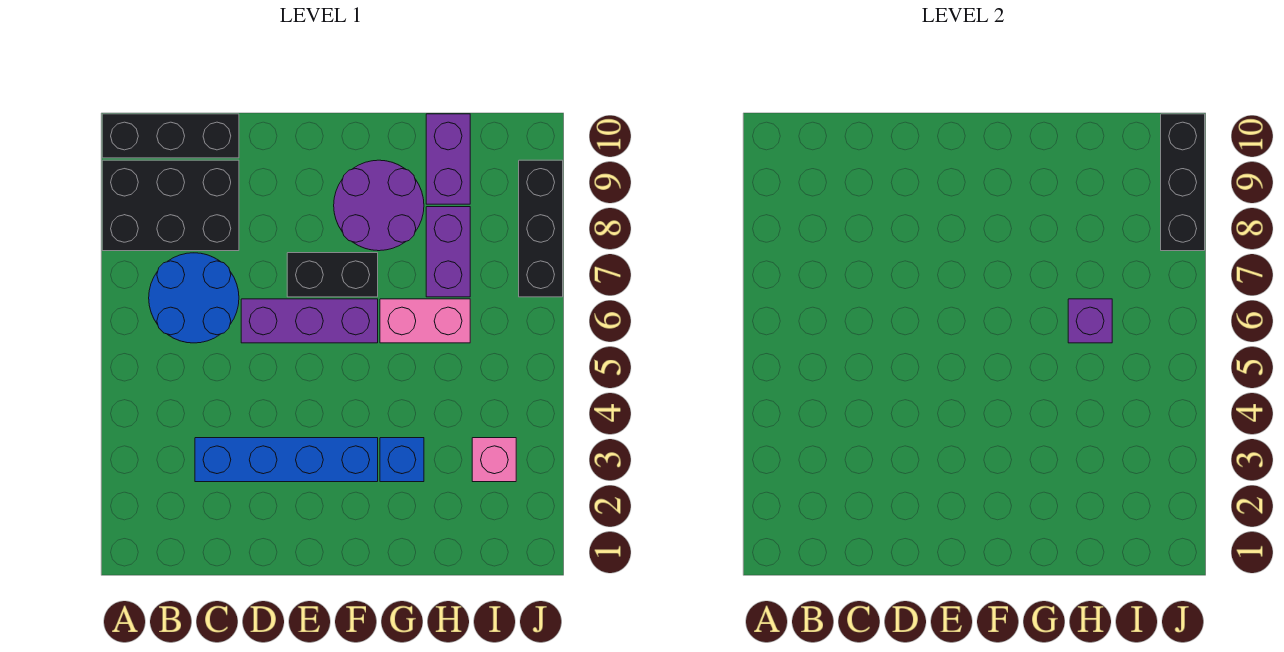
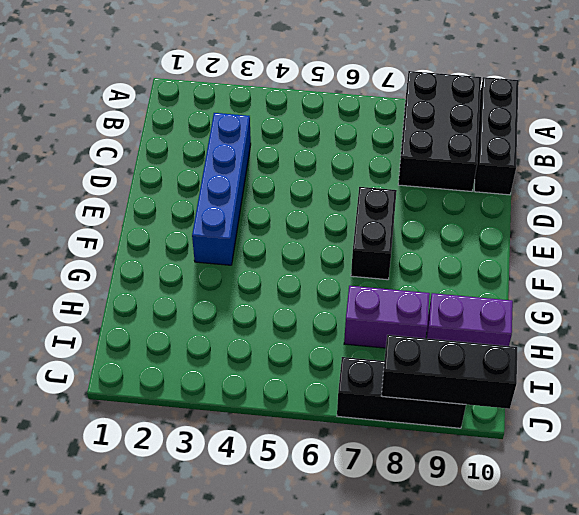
none -> blue 2x2 round brick [149,253,239,343]
none -> purple 1x3 brick [241,299,378,343]
none -> purple 2x2 round brick [334,160,424,251]

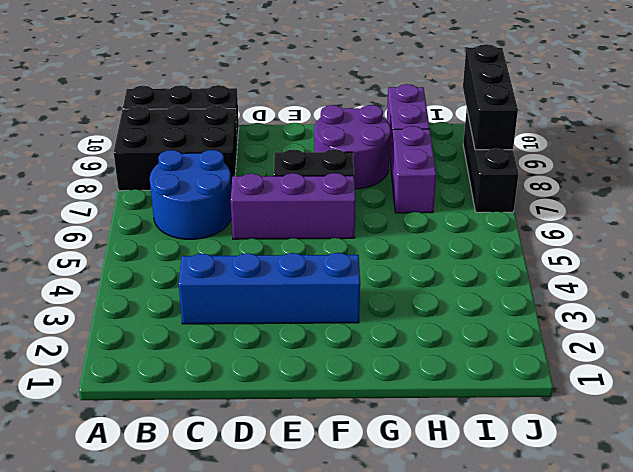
none -> blue 1x1 brick [380,438,424,482]
none -> pink 1x2 brick [380,299,470,343]
none -> pink 1x1 brick [472,438,516,482]

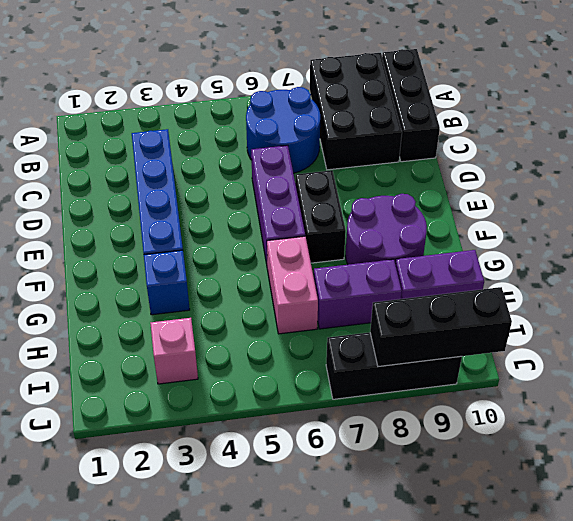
none -> purple 1x1 brick [1068,299,1112,343]

